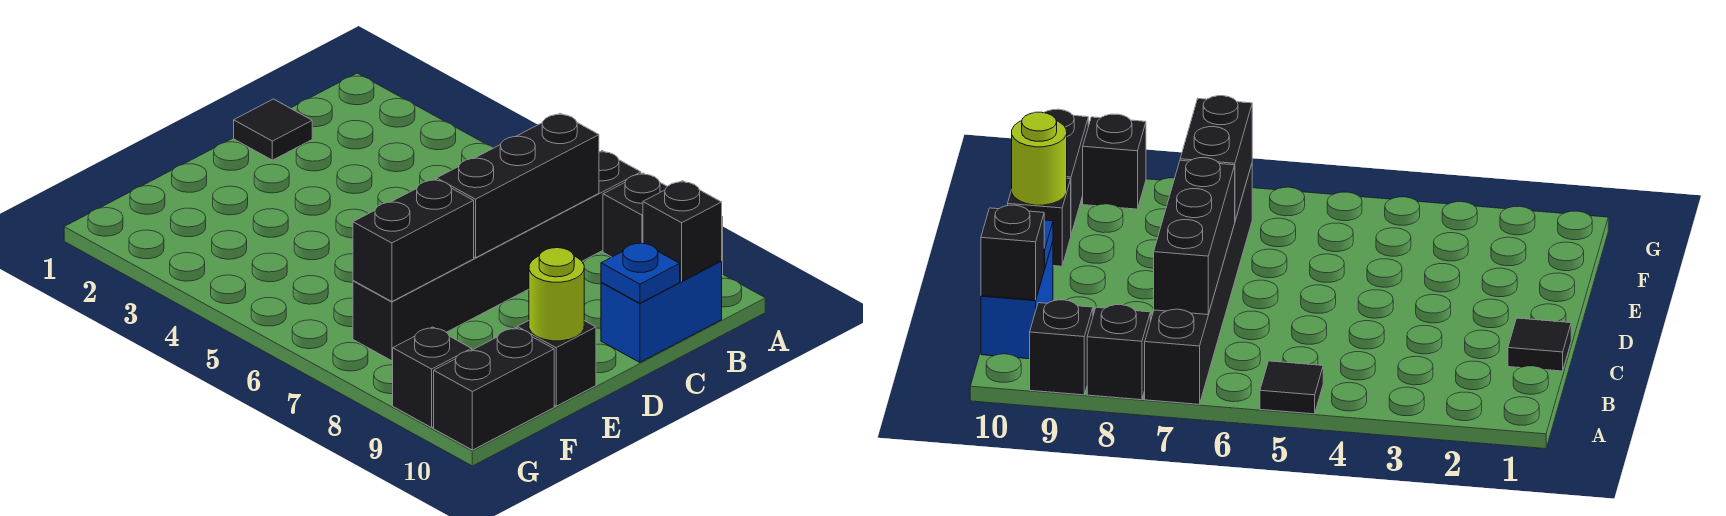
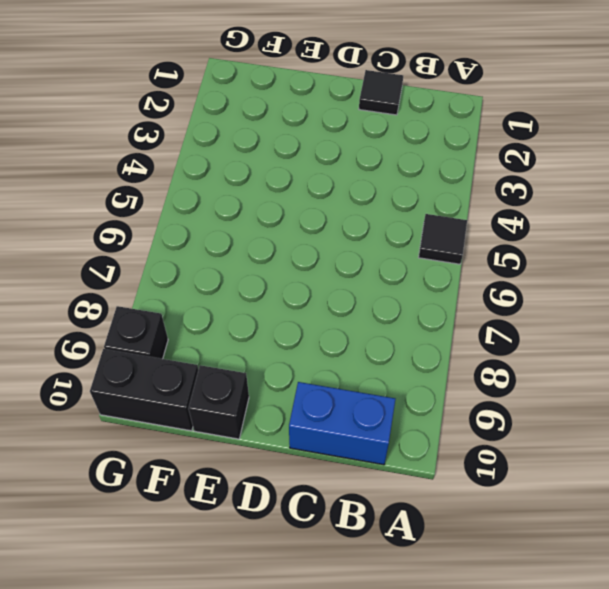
none -> black 1x6 brick [353,151,641,361]
none -> black 1x1 brick [603,173,667,257]
none -> black 1x1 brick [1030,300,1093,395]

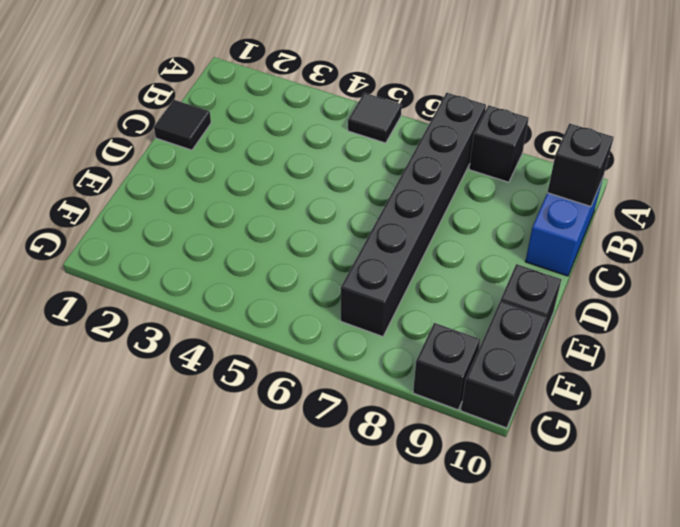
none -> black 1x1 brick [1030,300,1093,395]
none -> black 1x3 brick [437,113,599,258]
none -> blue 1x1 plate [601,242,680,303]

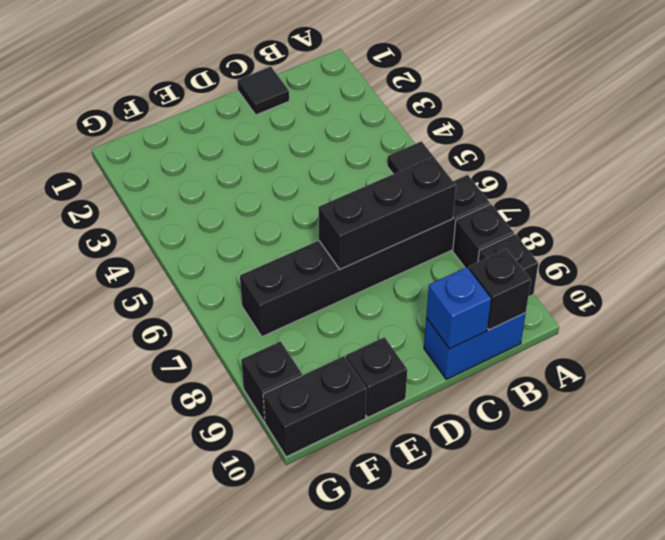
blue 1x1 brick [426,267,491,349] -> blue 1x1 plate [601,242,680,303]
none -> black 1x2 brick [353,179,474,302]
none -> lime 1x1 round brick [529,248,584,341]

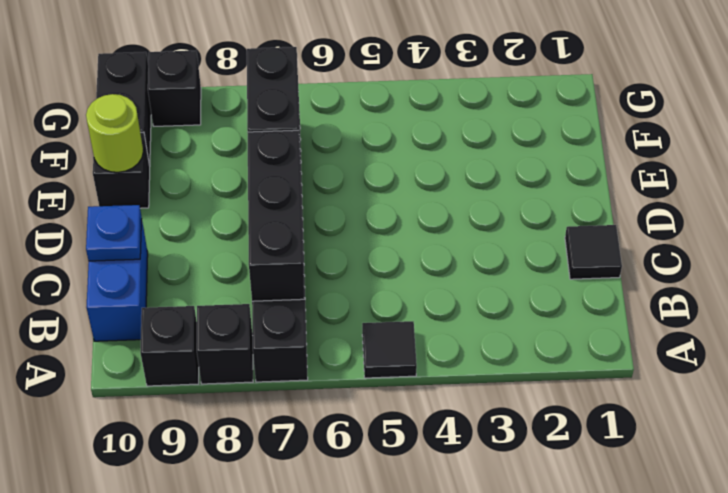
none -> black 1x1 brick [643,181,722,281]

